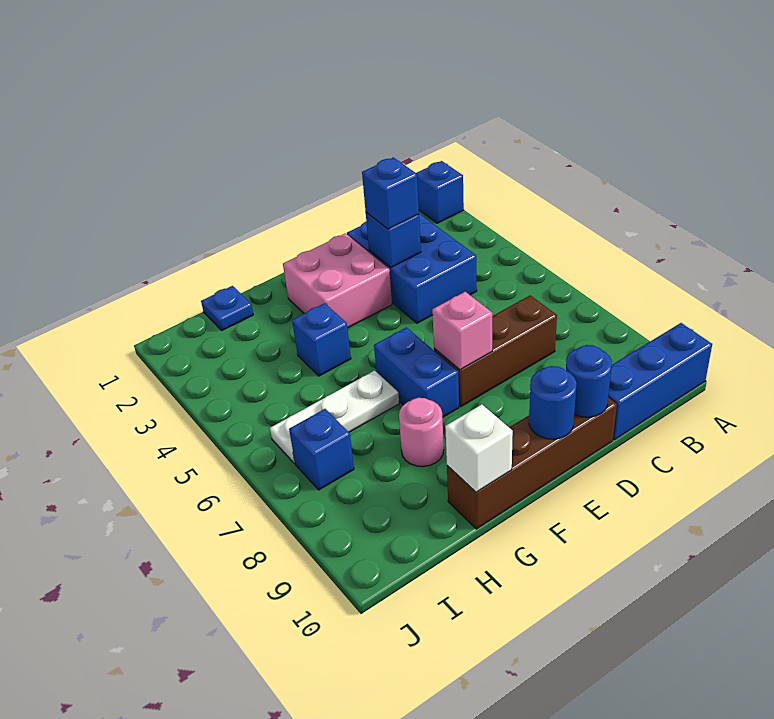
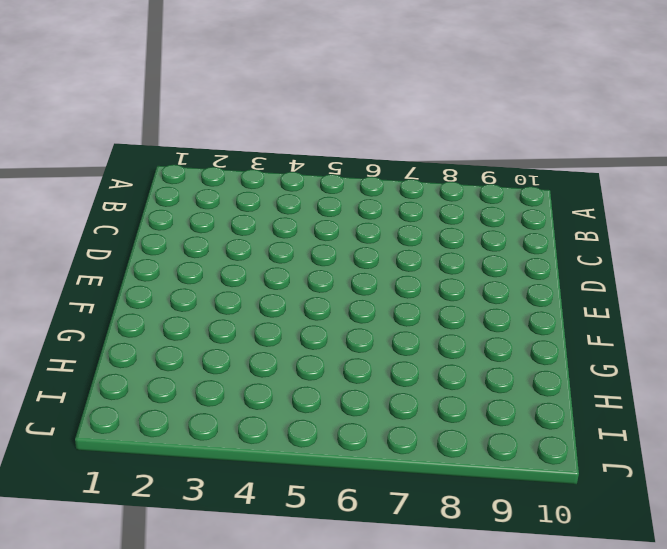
none -> blue 1x1 brick [416,161,464,223]
none -> blue 1x3 brick [608,323,712,440]
none -> blue 2x3 brick [347,214,477,323]

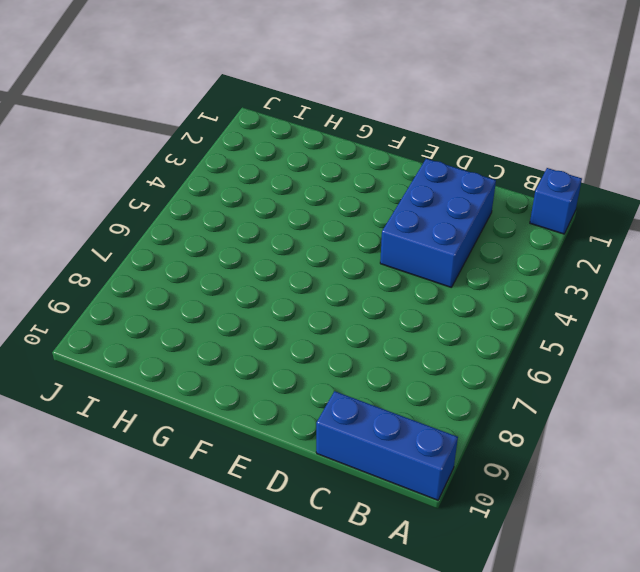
none -> brown 1x3 brick [434,295,557,407]
none -> brown 1x4 brick [447,398,617,529]
none -> pink 2x2 brick [283,233,392,328]

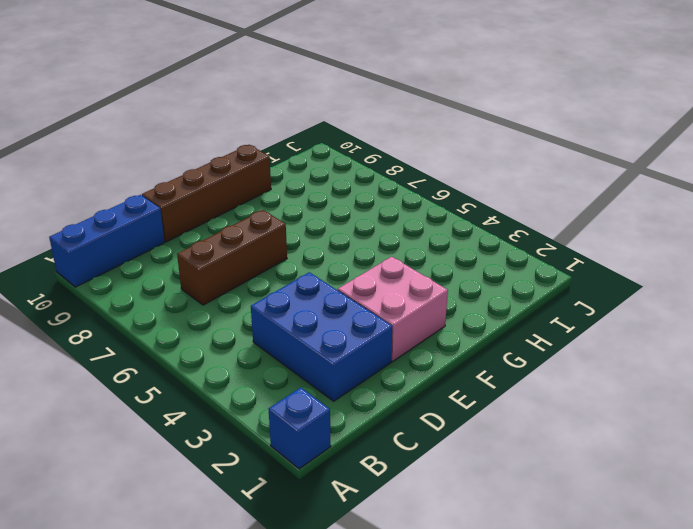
none -> blue 1x2 brick [374,327,459,417]
none -> blue 1x1 brick [292,303,351,376]
none -> white 1x3 plate [270,371,399,463]

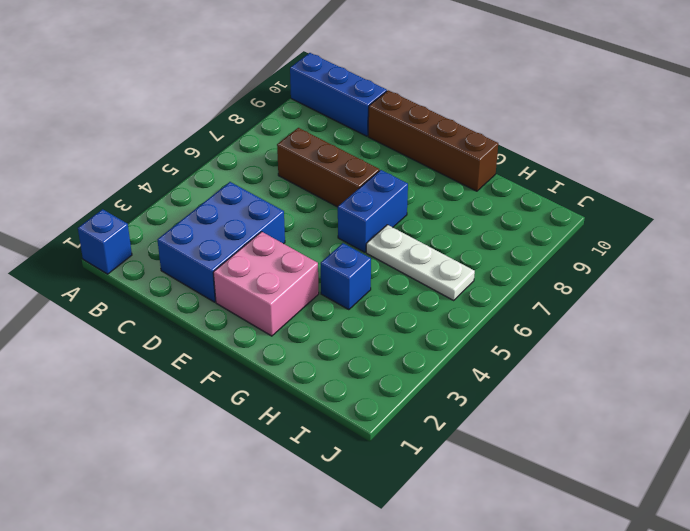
none -> pink 1x1 round brick [399,398,444,467]
none -> blue 1x1 plate [201,286,253,330]
none -> blue 1x1 brick [289,409,354,490]

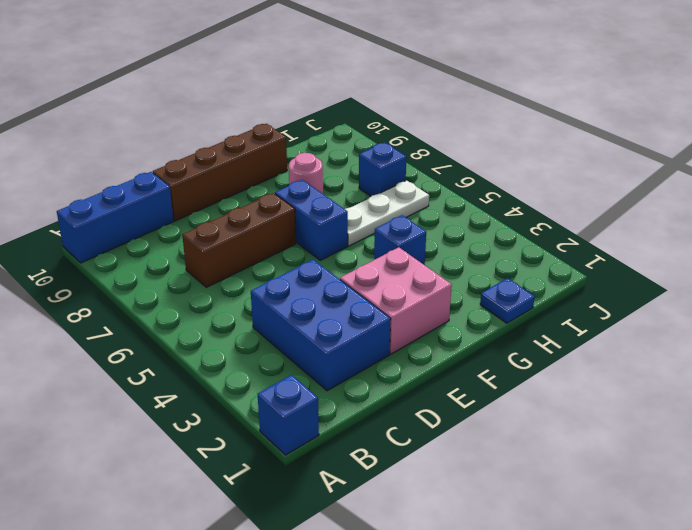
none -> blue 1x1 brick [366,213,421,267]
none -> blue 1x1 round brick [566,345,612,417]
none -> pink 1x1 brick [432,292,492,370]

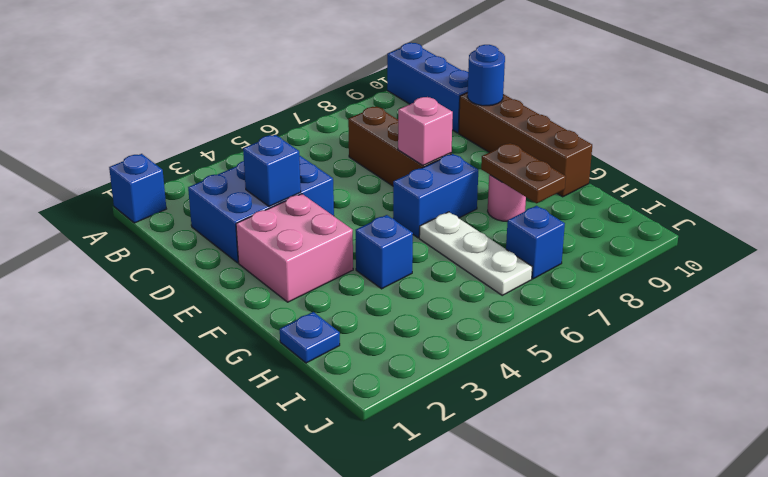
brown 1x2 plate [481,143,566,203] -> none
none -> blue 1x1 round brick [529,366,577,439]
none -> white 1x1 brick [445,405,513,492]
none -> blue 1x1 brick [362,157,419,229]

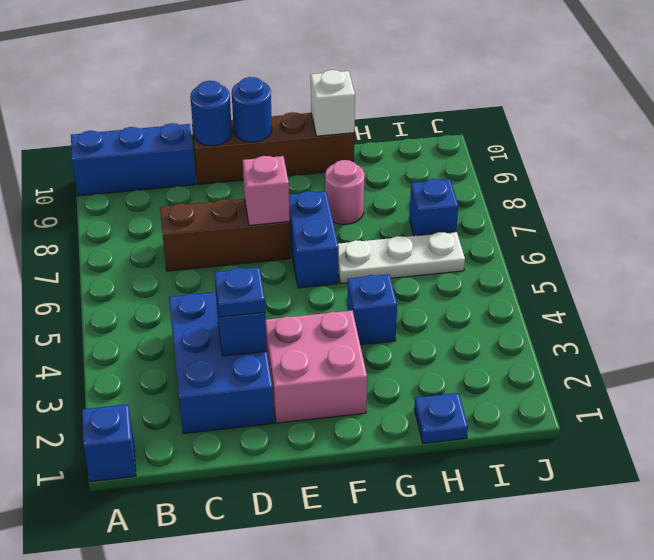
blue 1x1 plate [214,267,265,317] -> blue 1x1 brick [362,157,419,229]

